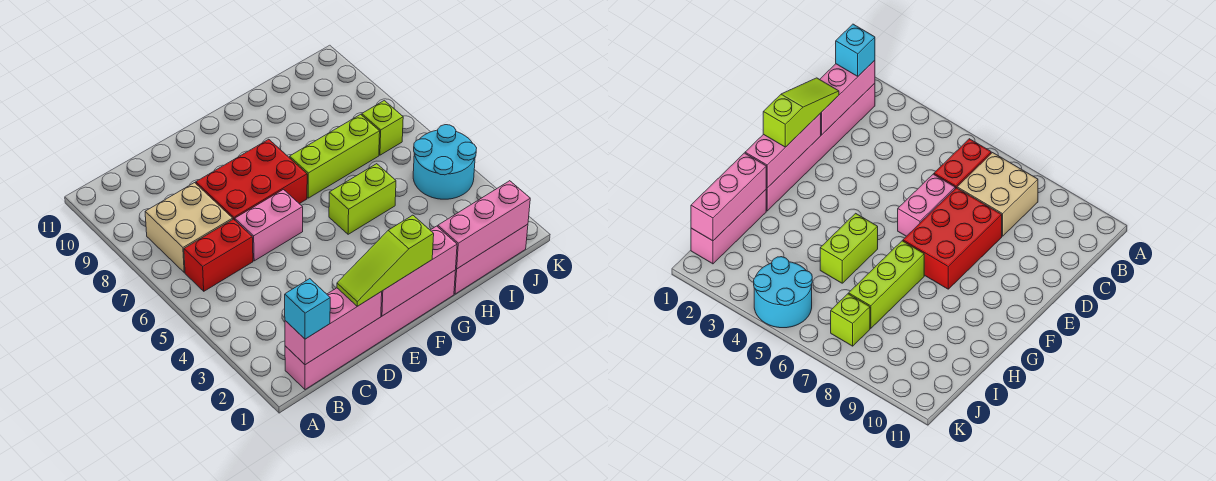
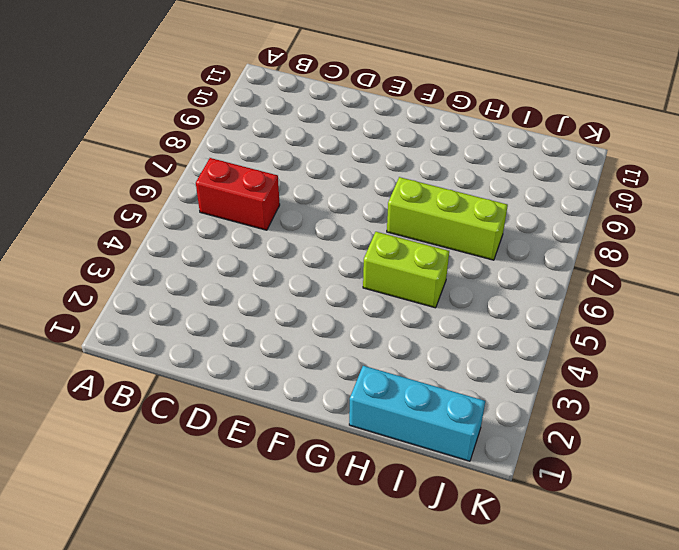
cyan 1x3 brick [349,366,485,461] -> pink 1x3 brick [454,224,528,294]
none -> pink 1x6 brick [285,271,455,390]
none -> tan 2x2 brick [145,183,233,272]
none -> pink 1x2 brick [235,190,303,261]

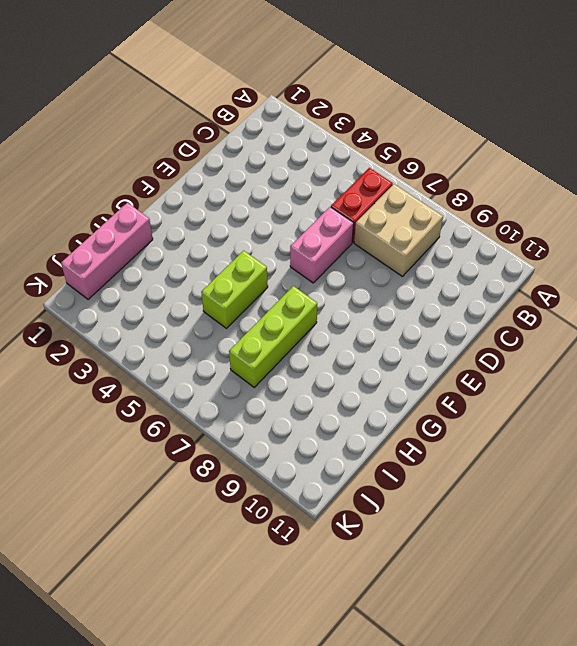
none -> pink 1x6 brick [285,271,455,390]
none -> red 2x3 brick [196,139,307,220]
none -> cyan 2x2 round brick [413,125,477,199]

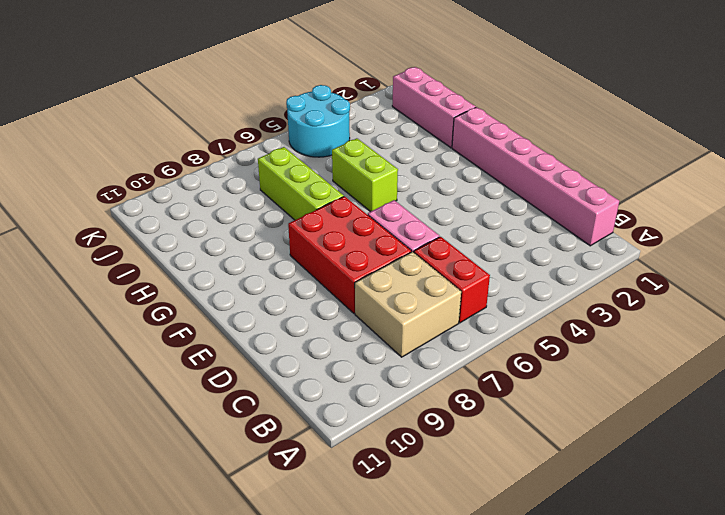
none -> lime 1x1 brick [362,101,403,155]
none -> pink 1x3 brick [285,288,382,365]
none -> pink 1x3 brick [381,226,457,316]

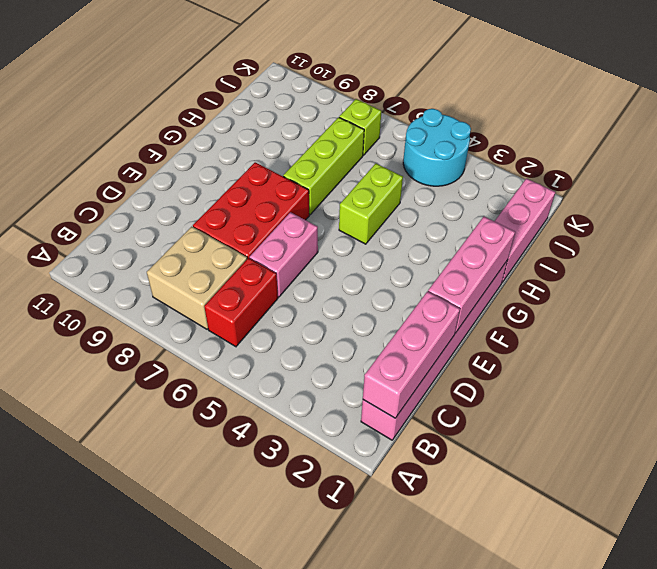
none -> pink 1x3 brick [438,181,530,269]
none -> cyan 1x1 brick [285,279,330,339]
none -> lime 1x3 slope [337,215,434,306]

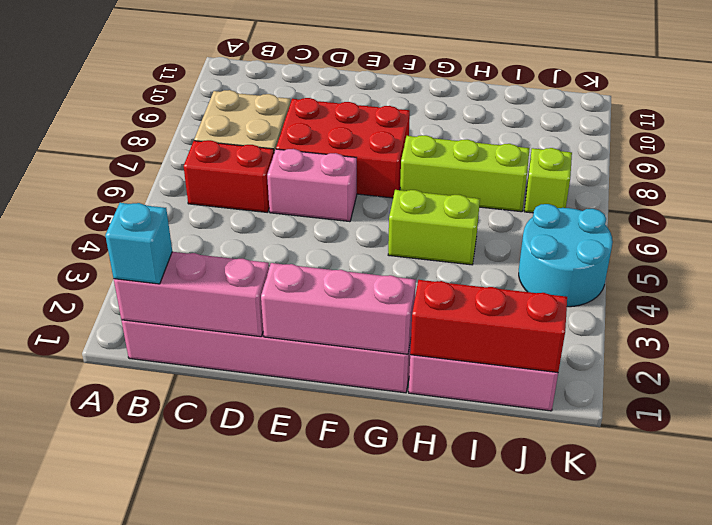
red 1x3 brick [410,280,567,372] -> pink 1x3 brick [438,181,530,269]
none -> lime 1x3 slope [337,215,434,306]

